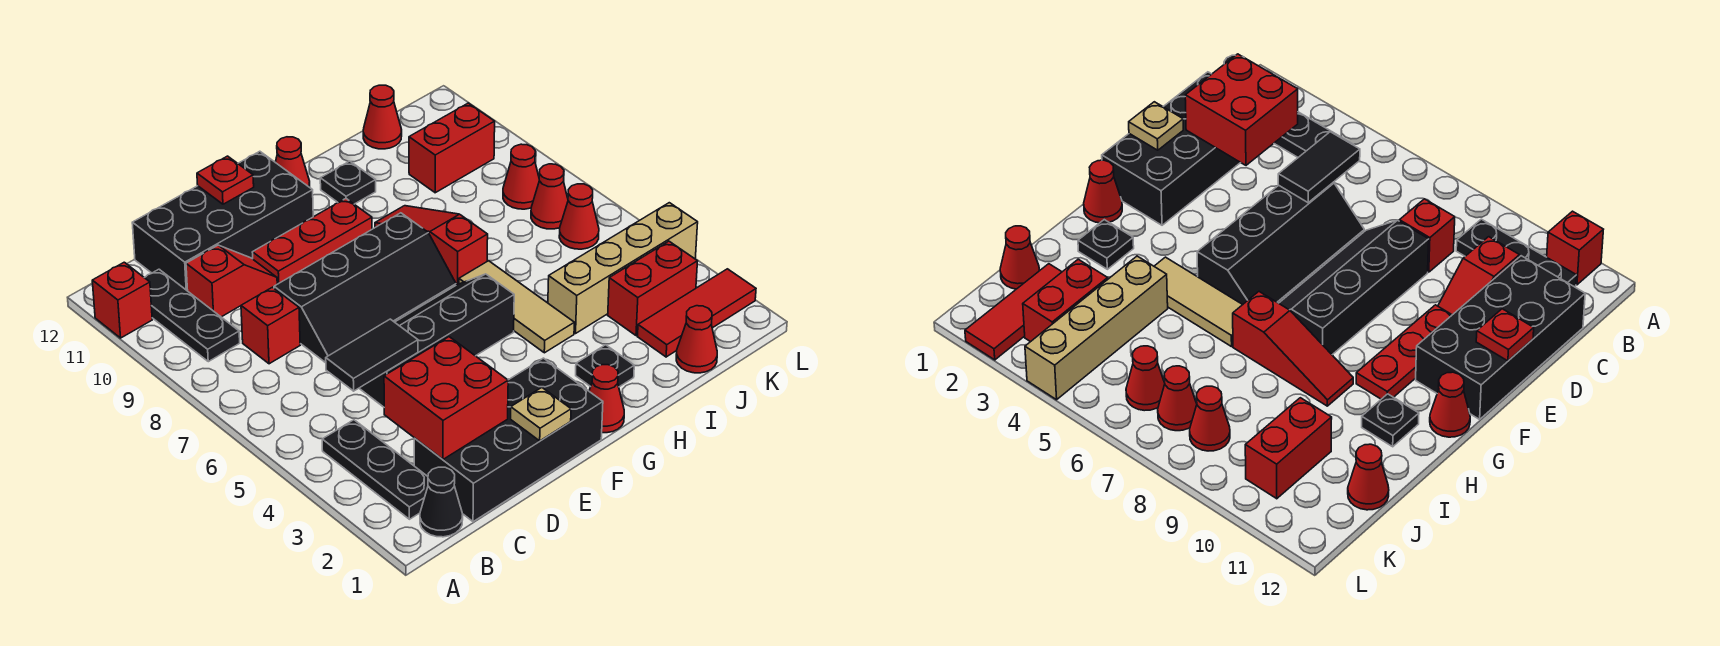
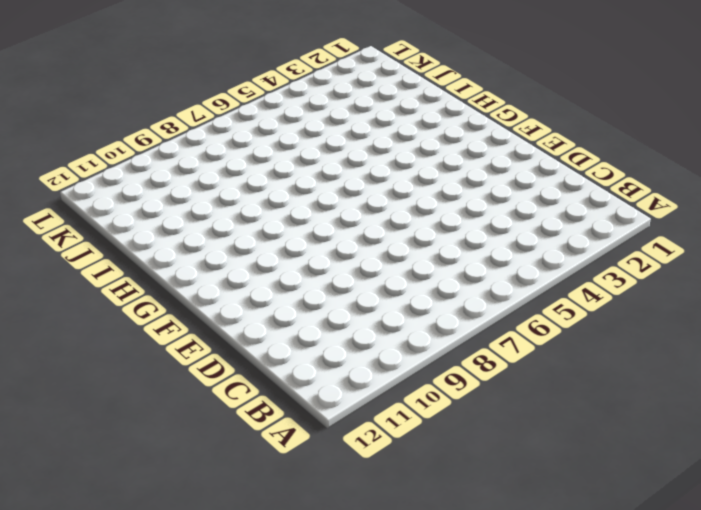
none -> red 1x1 brick [92,262,152,338]
none -> black 1x1 cone [420,467,463,537]
none -> black 1x3 plate [322,420,428,519]
none -> black 1x3 plate [144,269,240,362]

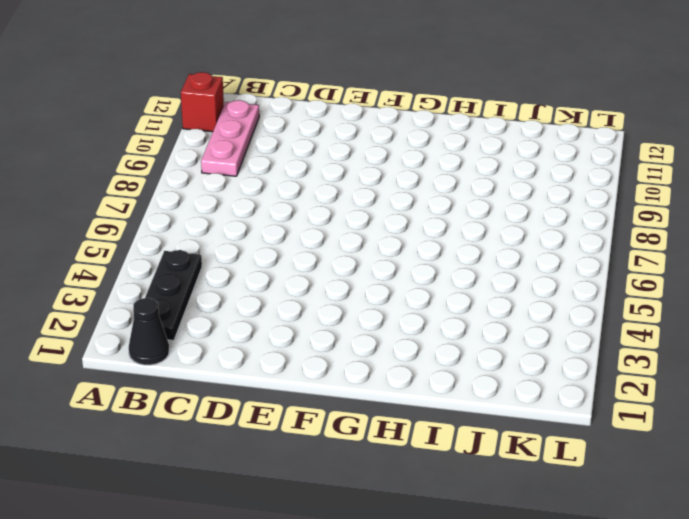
pink 1x3 plate [201,100,259,176] -> black 1x3 plate [144,269,240,362]
none -> black 2x4 brick [414,358,603,522]
none -> red 1x1 brick [241,287,300,364]
none -> red 1x2 slope [186,245,277,317]
none -> black 2x4 brick [132,151,313,291]

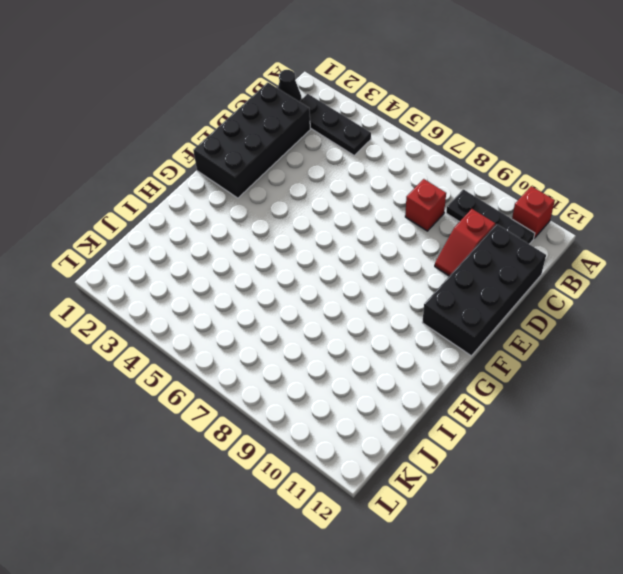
none -> black 2x4 slope [359,274,514,407]
none -> black 2x4 slope [274,213,456,363]
none -> red 1x3 plate [252,199,372,283]
none -> red 1x1 cone [589,365,624,433]

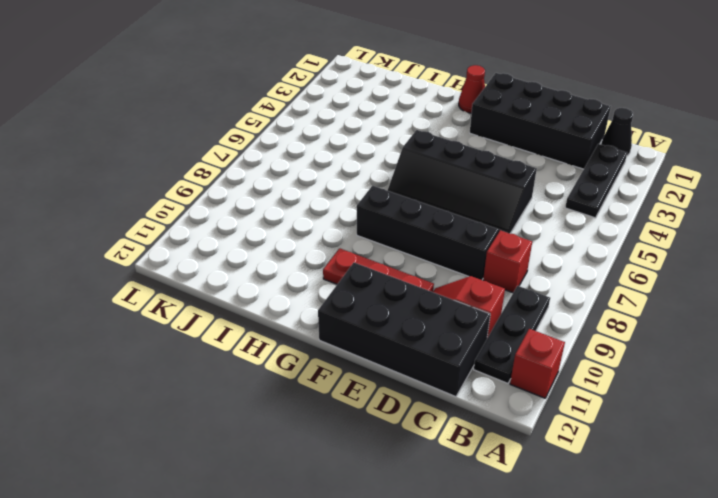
none -> red 1x1 cone [275,137,310,187]
none -> black 1x1 plate [576,345,634,387]
none -> tan 1x3 tile [459,261,574,353]
none -> red 1x3 slope [375,206,488,285]

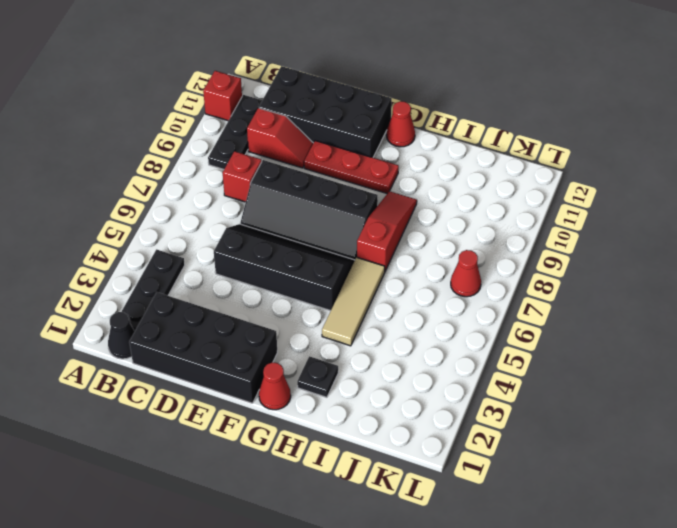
none -> black 1x1 plate [320,161,376,204]
none -> tan 1x4 brick [548,203,698,333]
none -> red 1x1 cone [676,306,717,373]
none -> red 1x3 tile [638,269,756,357]

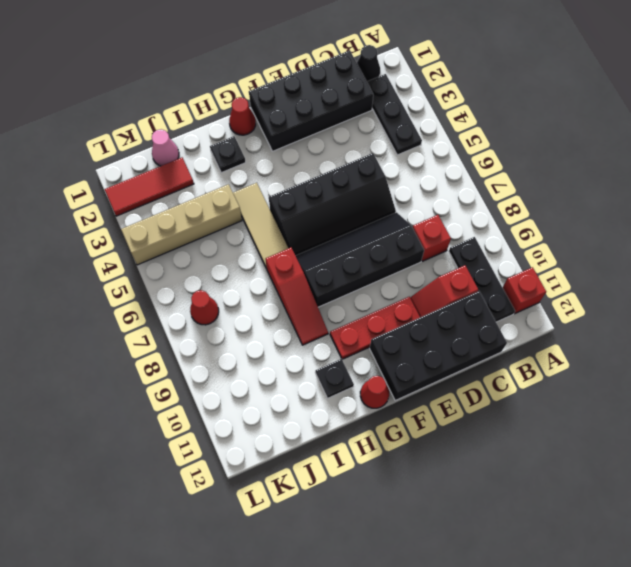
pink 1x1 cone [152,129,179,166] -> red 1x1 cone [676,306,717,373]
none -> red 1x2 brick [608,241,698,336]
none -> red 1x2 brick [409,103,495,193]
none -> red 1x1 cone [363,85,402,149]
none -> red 1x1 cone [559,184,599,249]

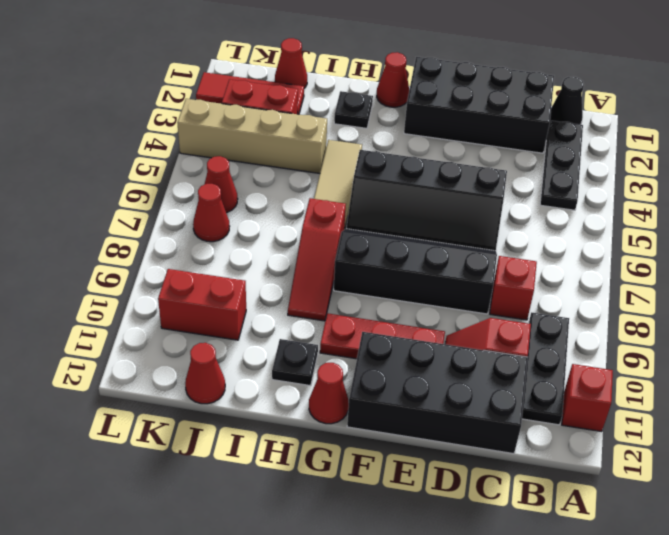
none -> red 1x1 cone [503,144,539,209]
none -> red 2x2 brick [384,337,508,459]
none -> black 1x2 tile [326,319,418,391]
none -> tan 1x1 plate [511,388,571,441]

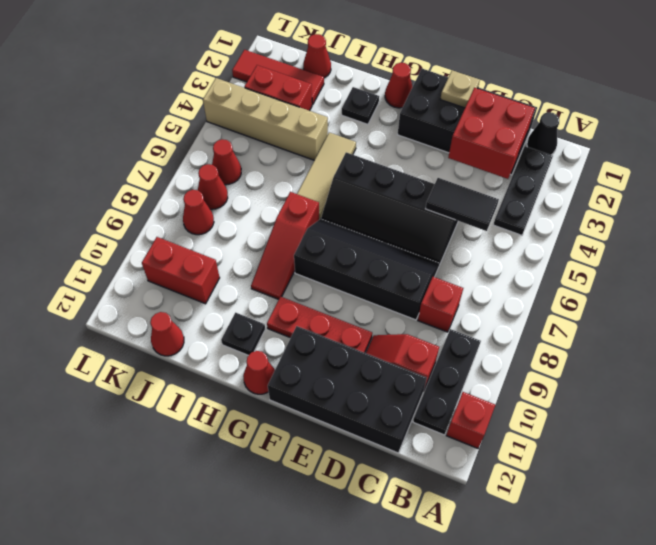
none -> red 1x1 plate [197,156,254,204]

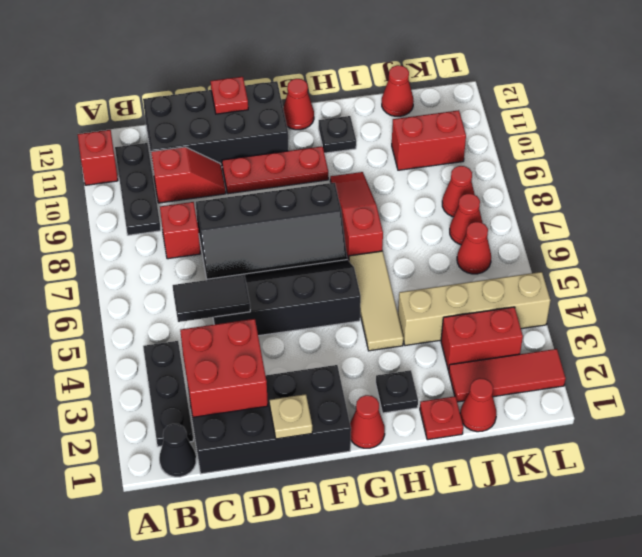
red 1x1 plate [420,396,463,440] -> none

